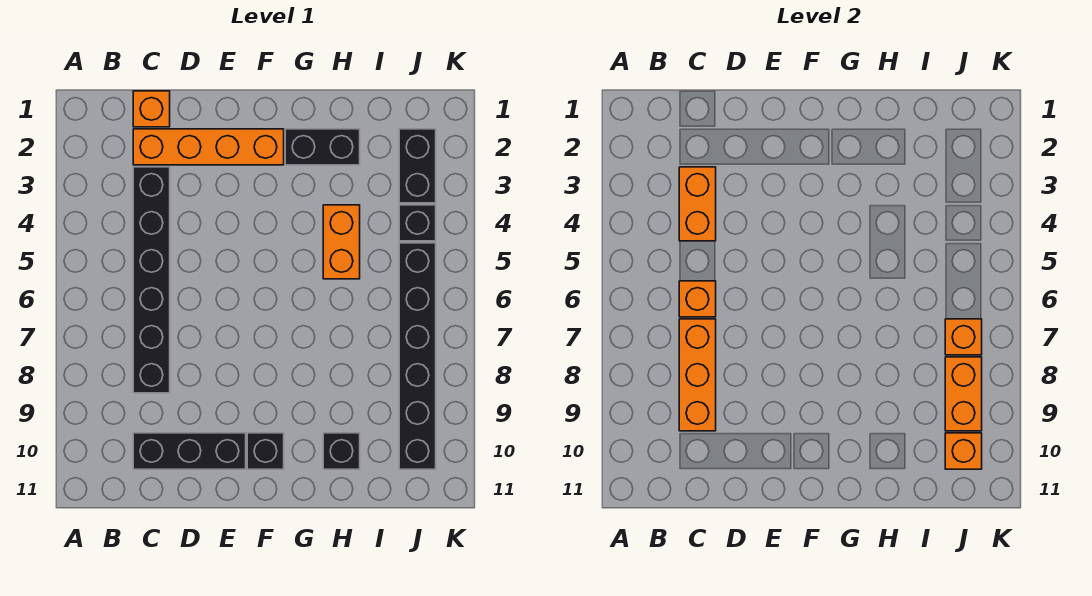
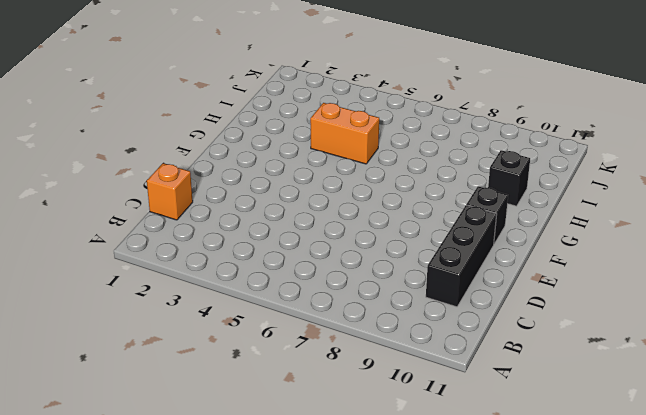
none -> orange 1x4 brick [133,129,284,165]
none -> black 1x6 brick [133,167,170,393]
none -> black 1x2 brick [285,129,360,165]

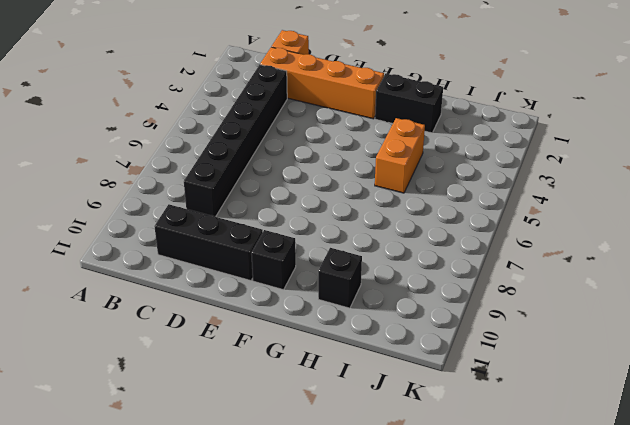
none -> black 1x2 brick [399,129,436,203]
none -> black 1x1 brick [399,205,436,241]
none -> black 1x6 brick [399,243,436,469]

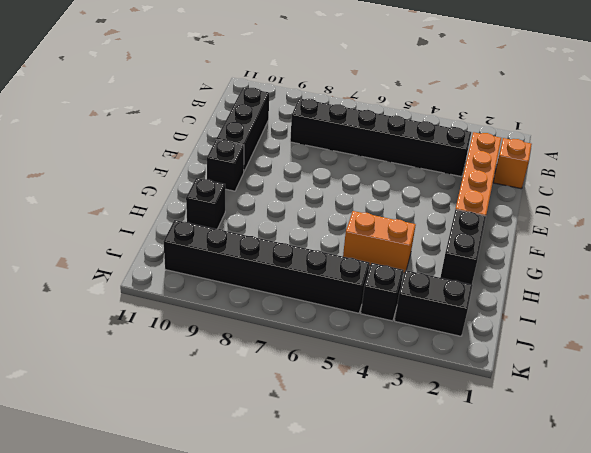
none -> orange 1x2 brick [679,167,716,241]
none -> orange 1x1 brick [679,281,716,317]
none -> orange 1x3 brick [679,319,716,431]

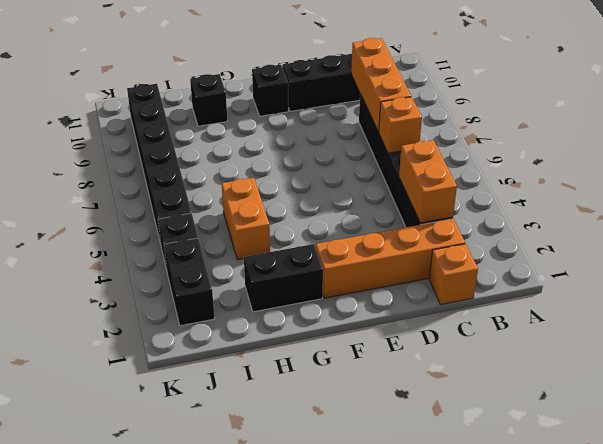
none -> orange 1x1 brick [945,319,982,355]
none -> orange 1x2 brick [945,357,982,431]
none -> orange 1x1 brick [945,433,982,469]

